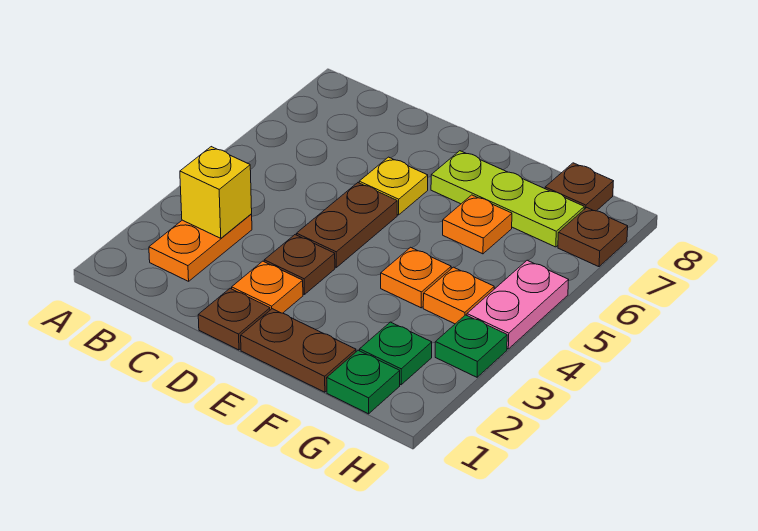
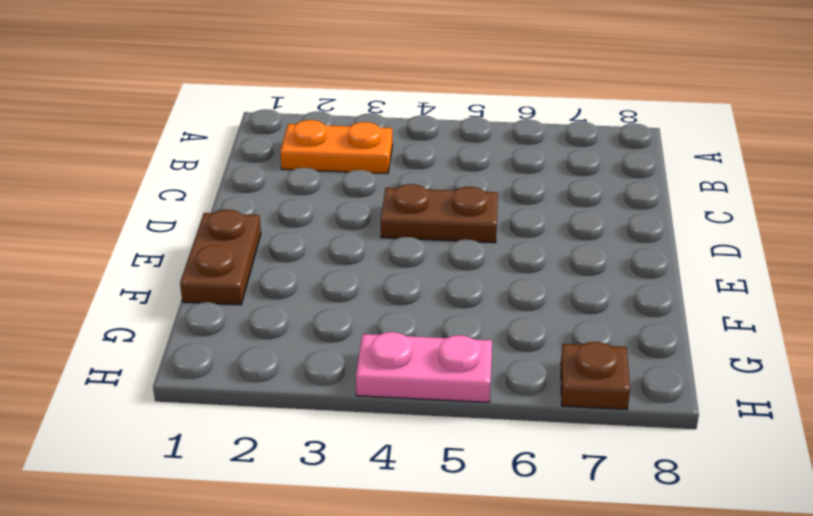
none -> brown 1x1 plate [198,288,270,350]
none -> orange 1x1 plate [231,261,303,313]
none -> brown 1x1 plate [264,235,335,295]

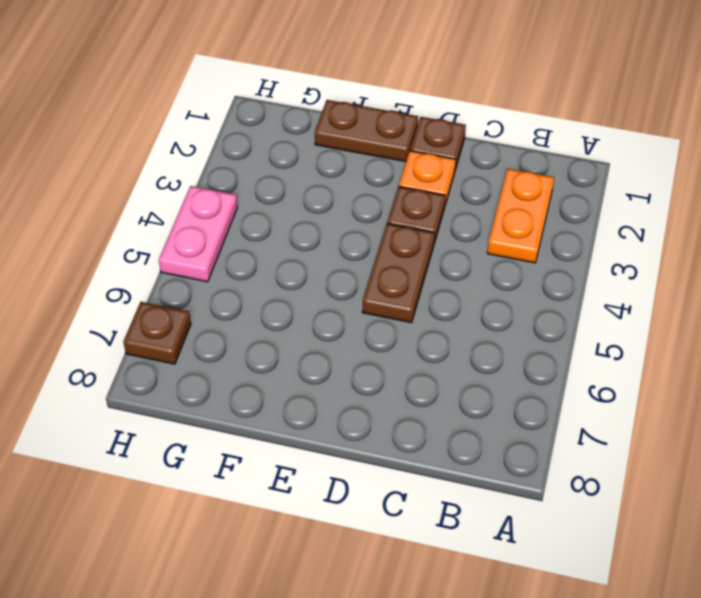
none -> yellow 1x1 plate [359,157,428,215]
none -> lime 1x3 plate [431,151,584,247]
none -> orange 1x1 plate [381,247,451,308]

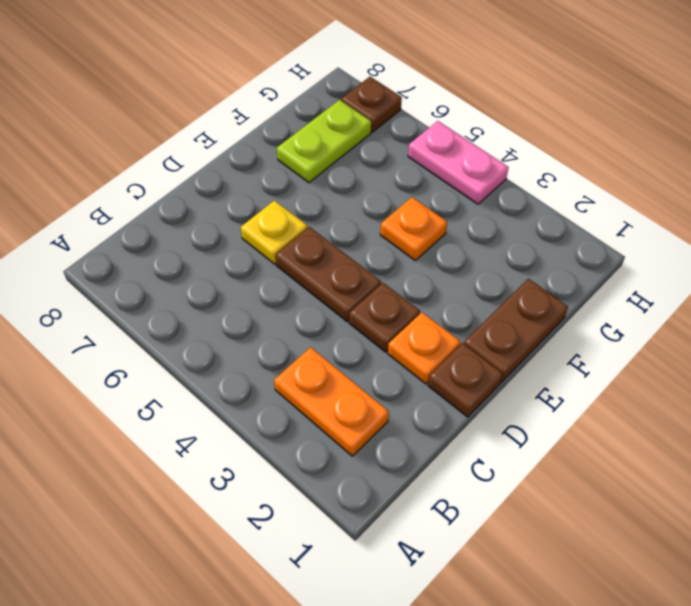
lime 1x2 plate [277,100,371,183] -> lime 1x3 plate [431,151,584,247]
none -> orange 1x1 plate [443,195,512,254]
none -> green 1x1 plate [327,350,400,414]
none -> green 1x1 plate [360,322,432,385]

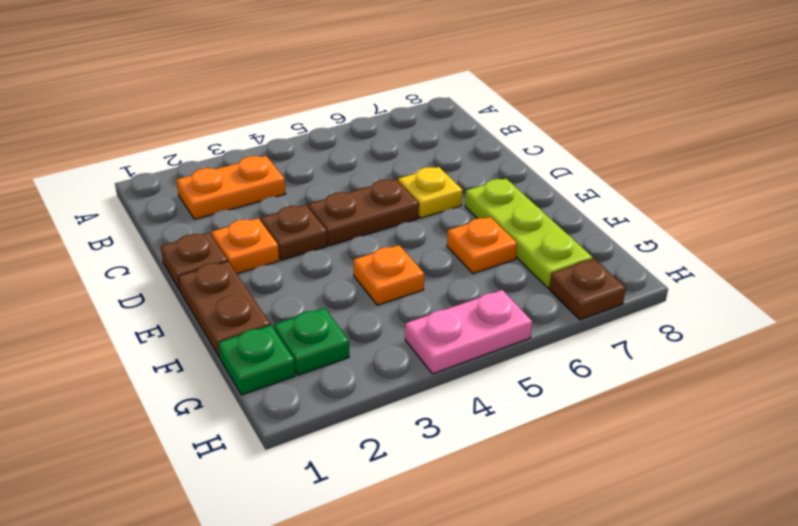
none -> orange 1x1 plate [423,267,494,324]
none -> brown 1x1 plate [545,163,613,211]
none -> green 1x1 plate [435,315,507,377]

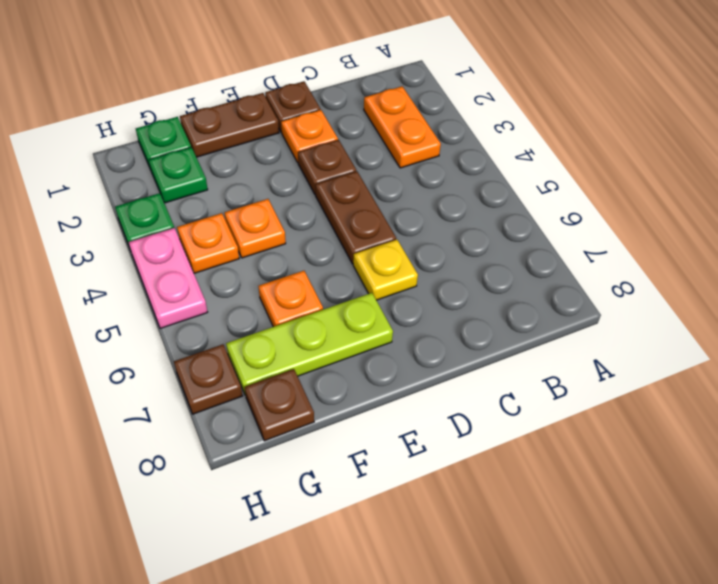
none -> yellow 1x1 brick [180,147,252,238]

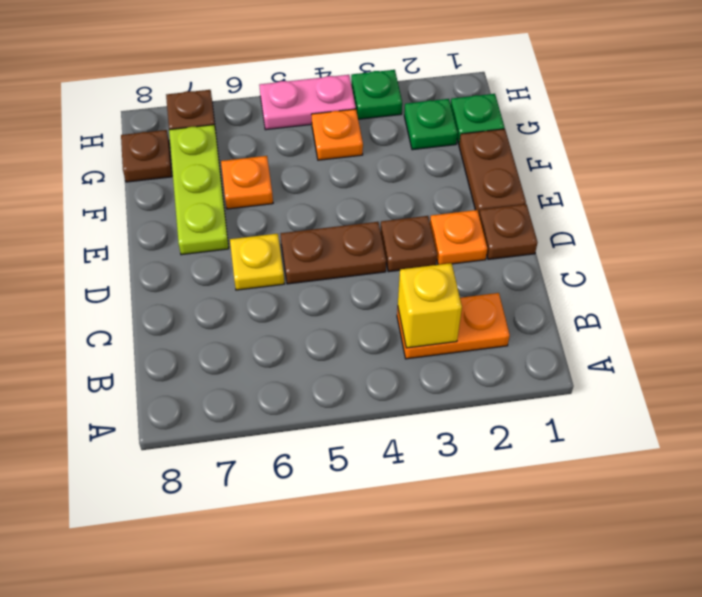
none -> orange 1x1 plate [381,247,451,308]

